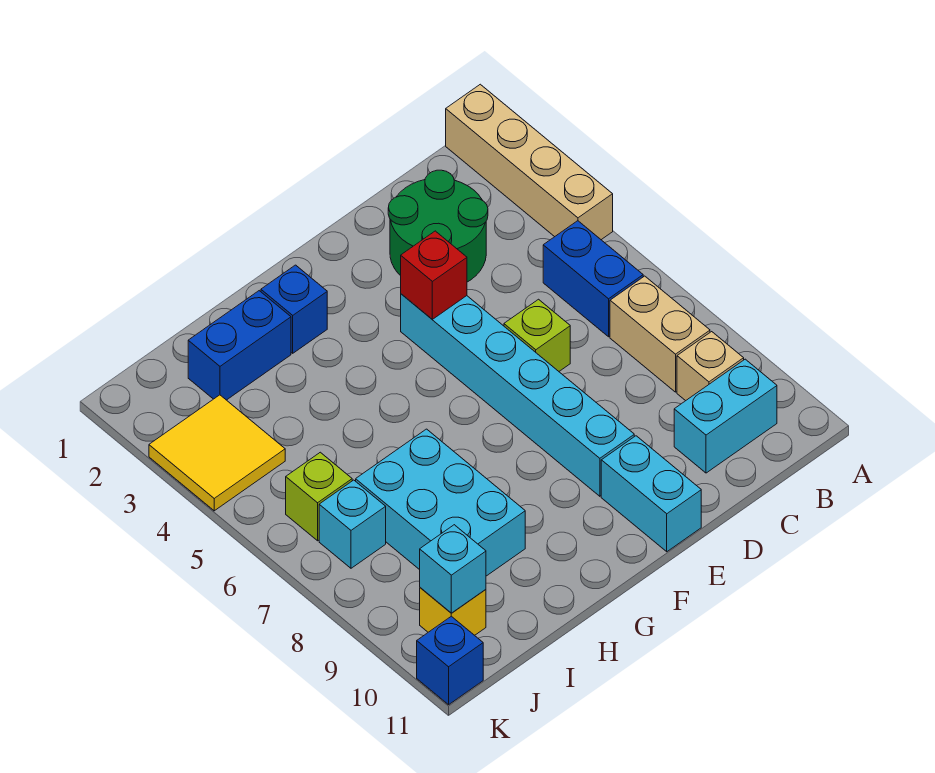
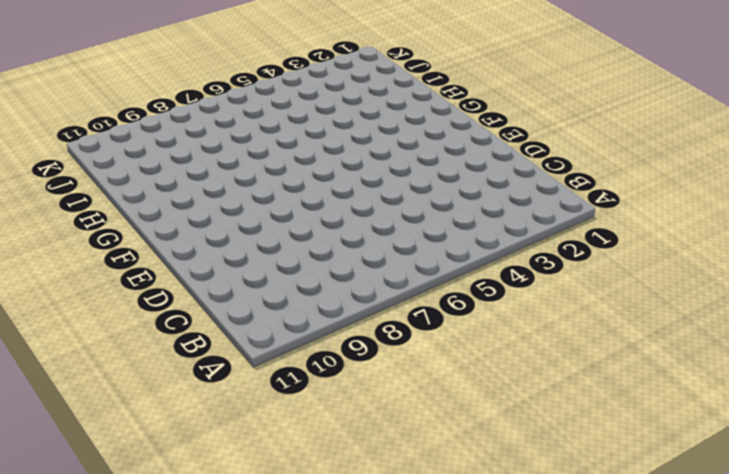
none -> tan 1x4 brick [446,84,613,240]
none -> blue 1x2 brick [543,221,643,337]
none -> tan 1x2 brick [610,276,710,392]

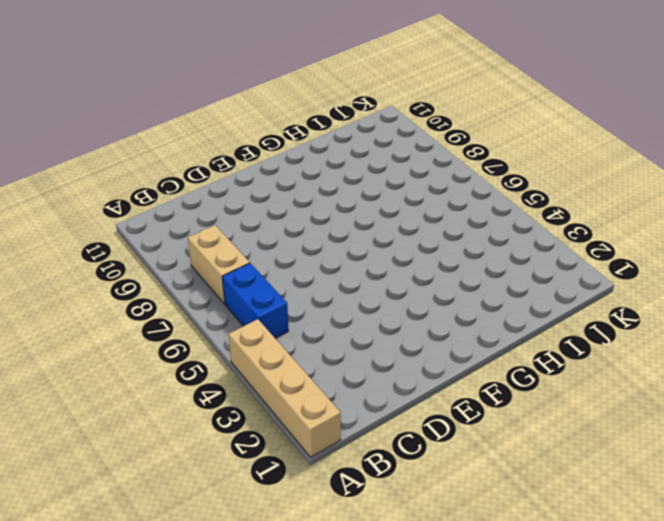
none -> tan 1x1 brick [677,332,744,401]
none -> cyan 1x2 brick [674,359,777,473]
none -> green 2x2 round brick [388,170,488,282]

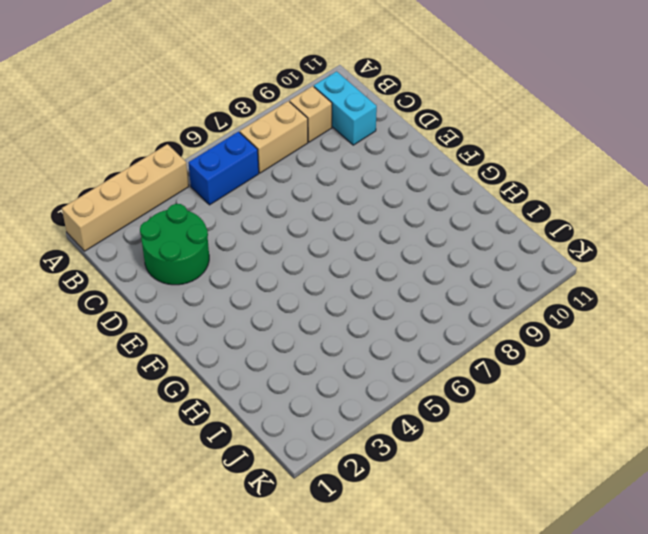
none -> lime 1x1 brick [504,299,570,371]
none -> cyan 1x6 brick [401,294,634,496]
none -> cyan 1x2 brick [601,436,701,552]

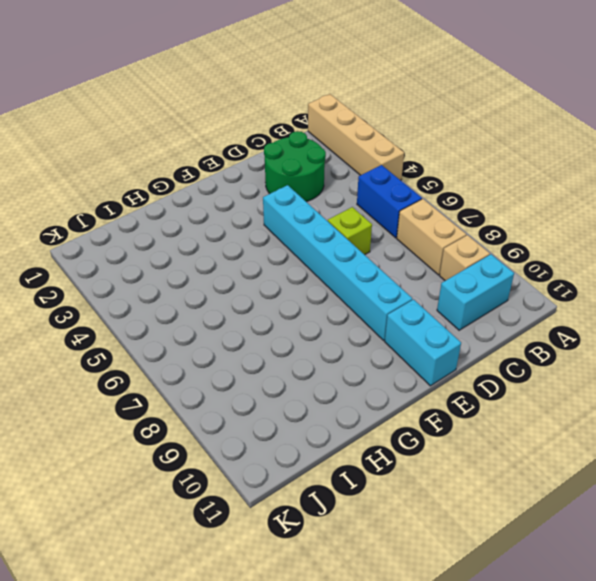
none -> blue 1x1 brick [261,265,327,353]
none -> blue 1x2 brick [188,291,291,400]
none -> cyan 2x3 brick [356,429,525,576]

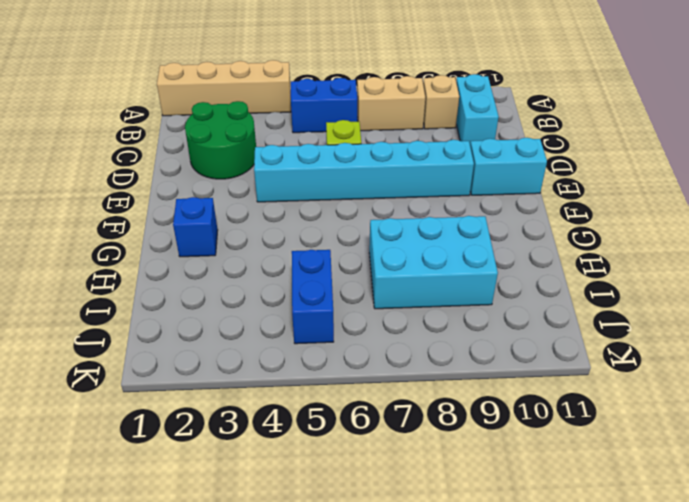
blue 1x2 brick [292,250,334,344] -> blue 1x2 brick moved to [188,291,291,400]
none -> yellow 2x2 tile [149,395,285,511]
none -> lime 1x1 brick [286,452,352,541]
none -> cyan 1x1 brick [319,480,386,568]

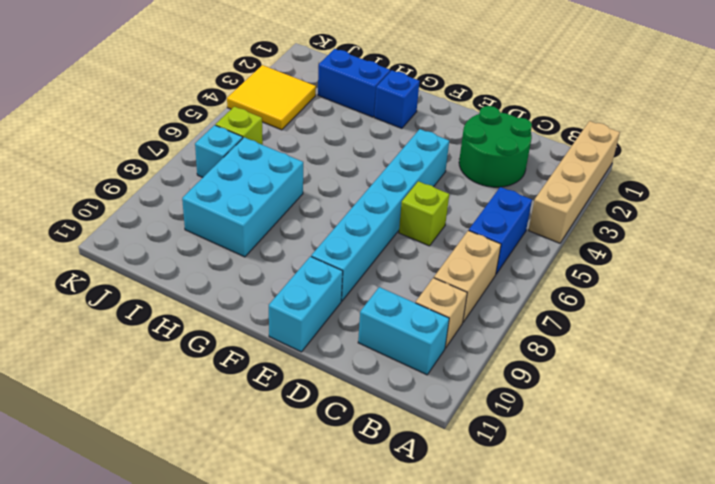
none -> yellow 1x1 brick [420,588,486,635]
none -> blue 1x1 brick [417,616,483,705]
none -> red 1x1 brick [401,231,467,319]

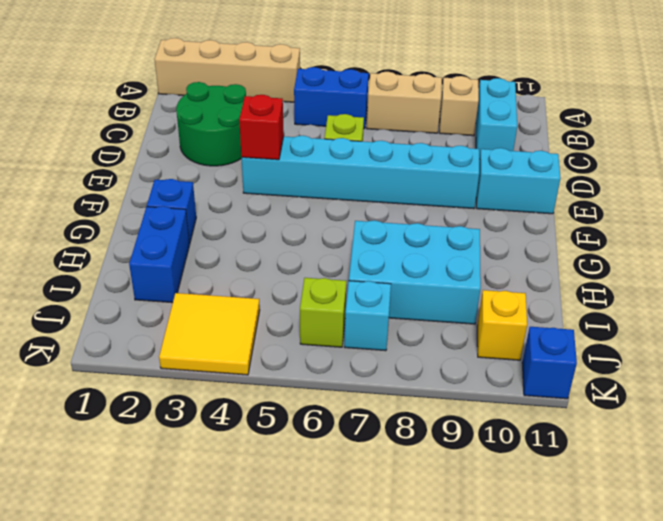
none -> cyan 1x1 brick [420,525,486,613]

